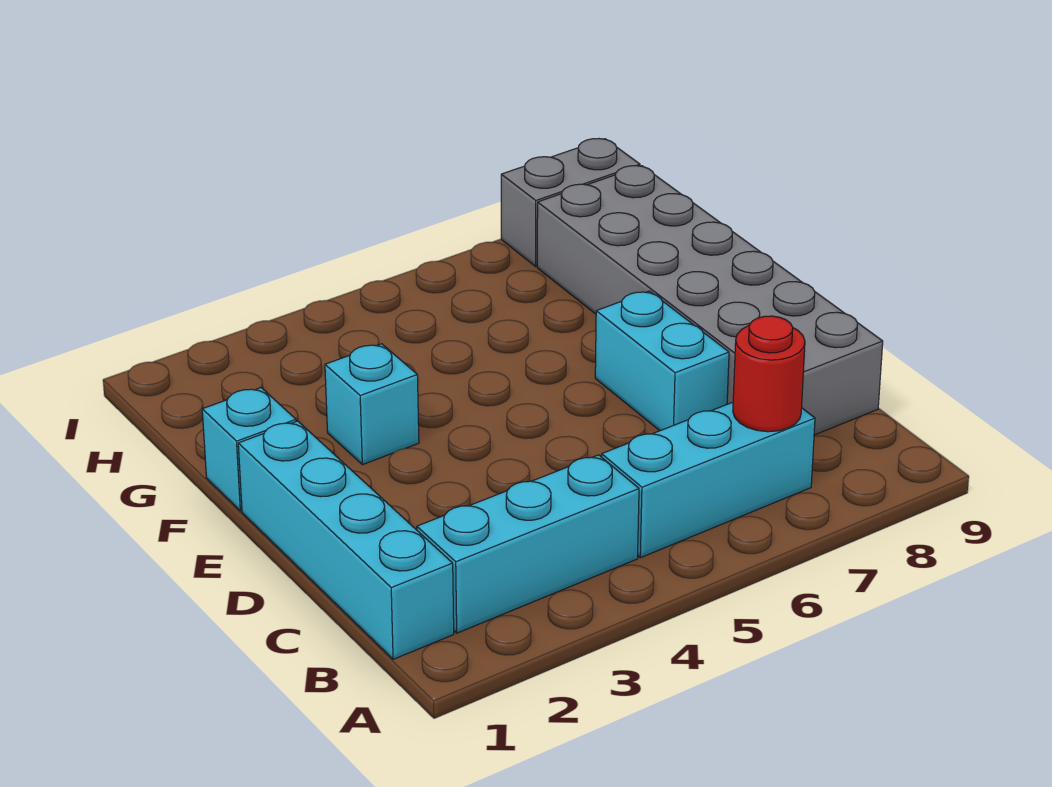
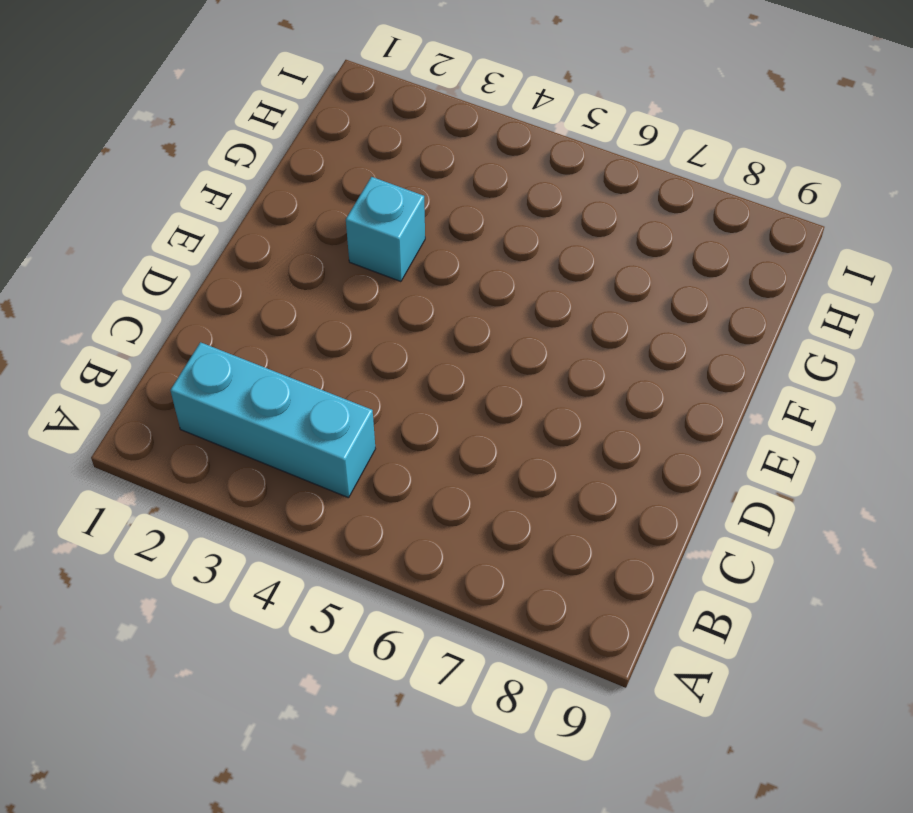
none -> cyan 1x4 brick [238,421,454,659]
none -> cyan 1x3 brick [602,402,815,558]

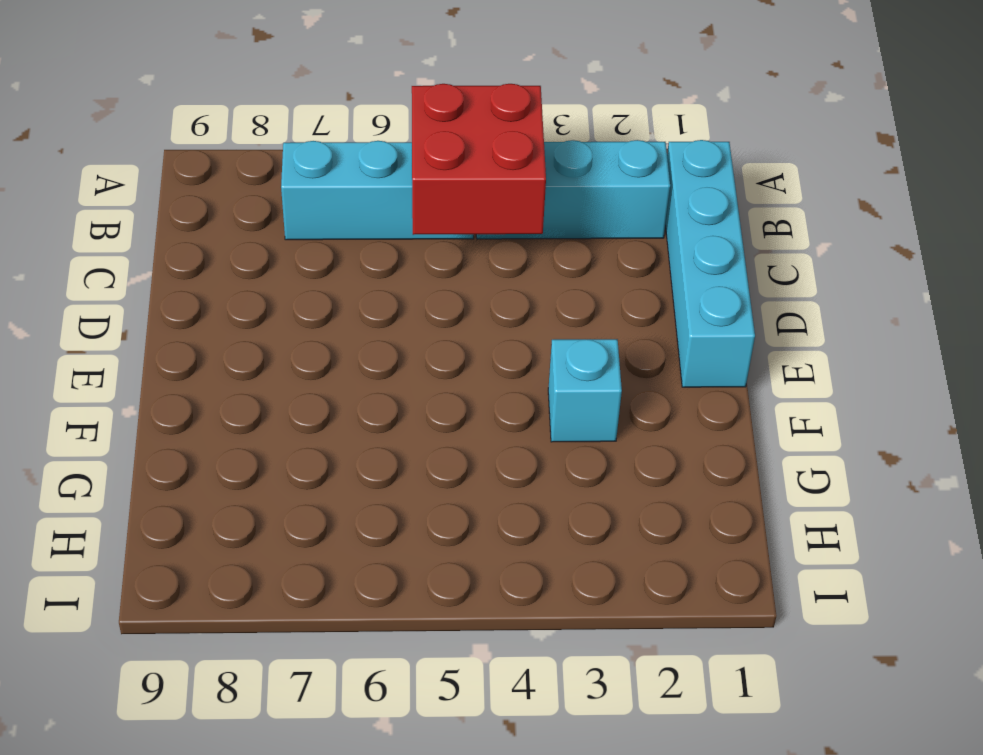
red 2x2 brick [412,84,546,235] -> none
none -> grey 2x6 brick [537,166,883,435]
none -> cyan 1x2 brick [595,291,729,431]

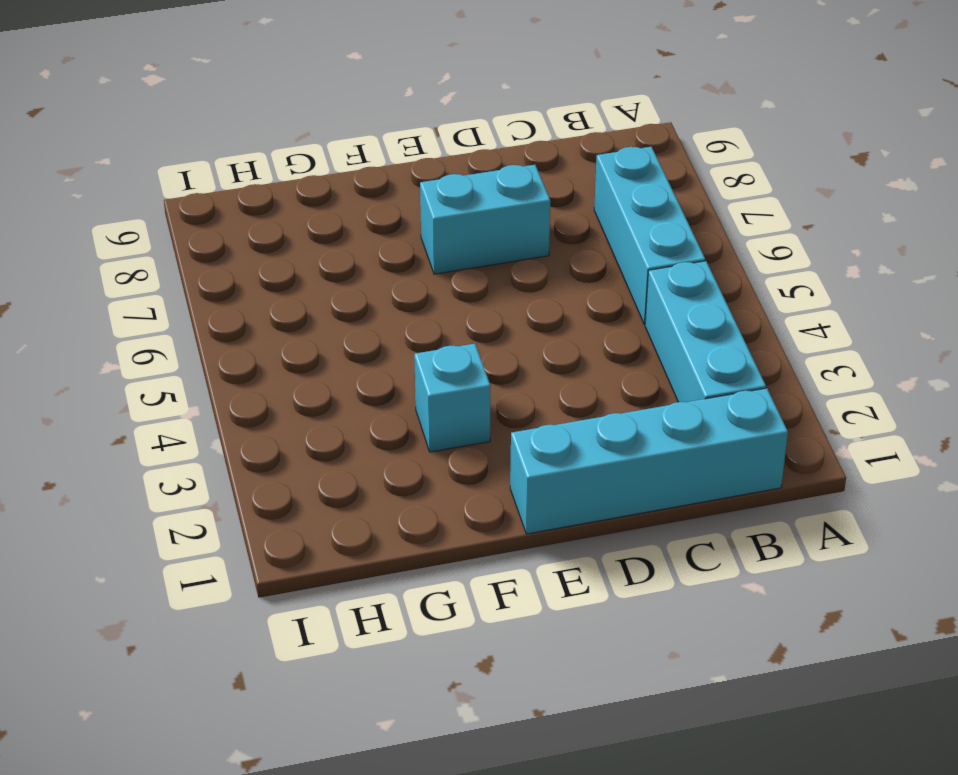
none -> grey 2x6 brick [537,166,883,435]
none -> cyan 1x1 brick [202,388,296,511]

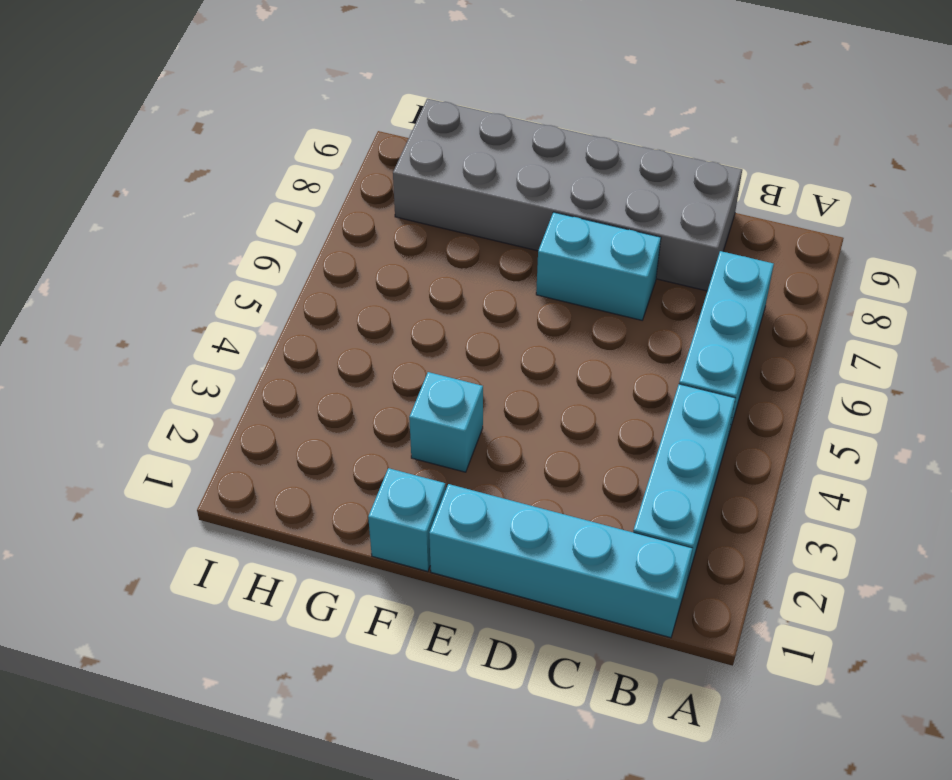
none -> grey 1x2 brick [501,139,640,266]
none -> red 1x1 round brick [733,316,805,432]

